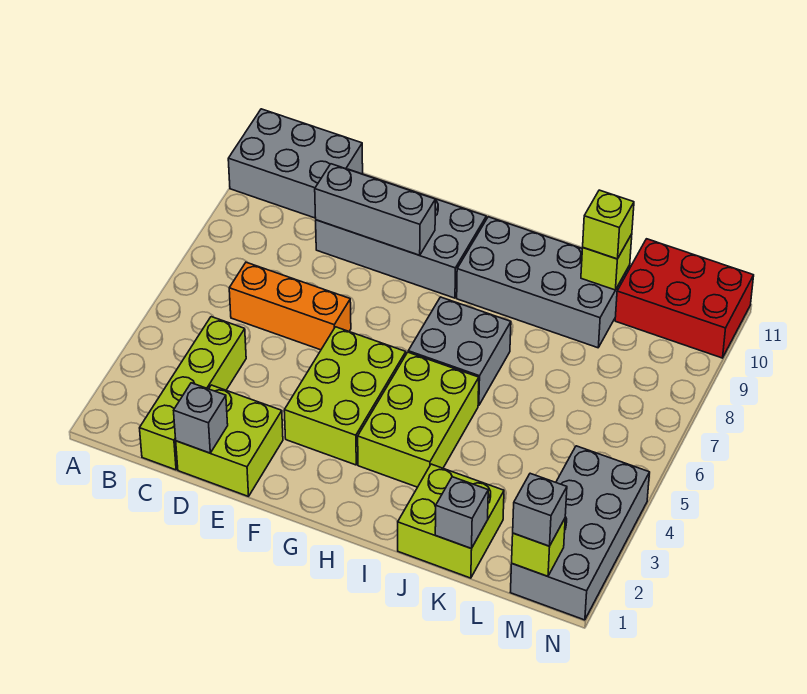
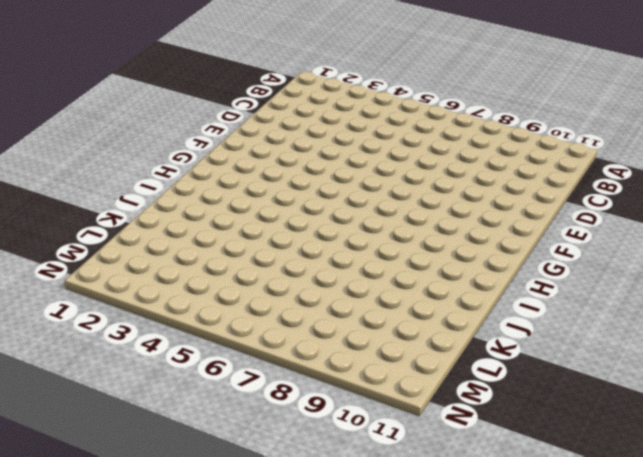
none -> grey 2x3 brick [228,109,363,218]
none -> lime 1x4 brick [140,317,246,470]
none -> orange 1x3 brick [229,262,351,350]

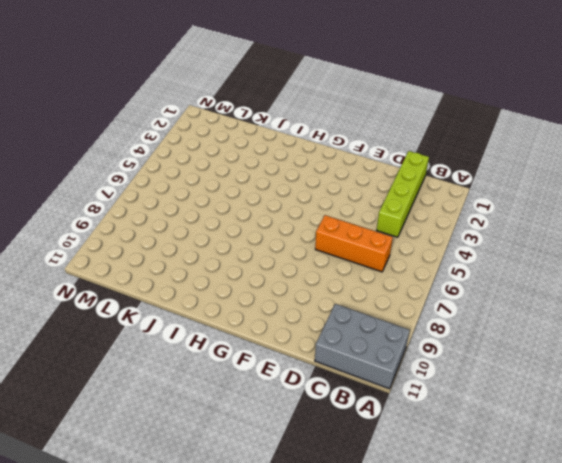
none -> lime 2x2 brick [176,385,283,496]
none -> grey 2x4 brick [316,169,486,298]
none -> lime 2x3 brick [284,327,406,465]

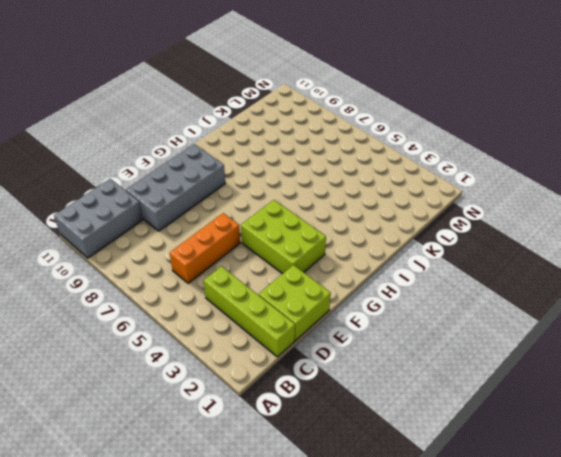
none -> lime 2x3 brick [358,352,479,487]
none -> grey 2x2 brick [408,297,511,406]
none -> grey 2x4 brick [457,217,630,348]

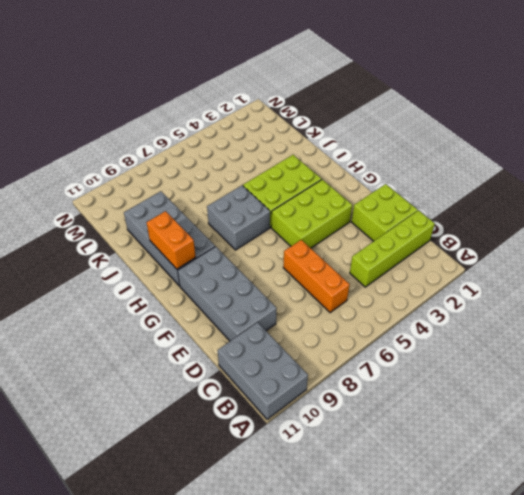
orange 1x2 brick [147,211,196,269] -> none
none -> lime 2x2 brick [398,464,504,578]
none -> red 2x3 brick [615,239,754,358]
none -> grey 2x4 brick [510,446,650,620]

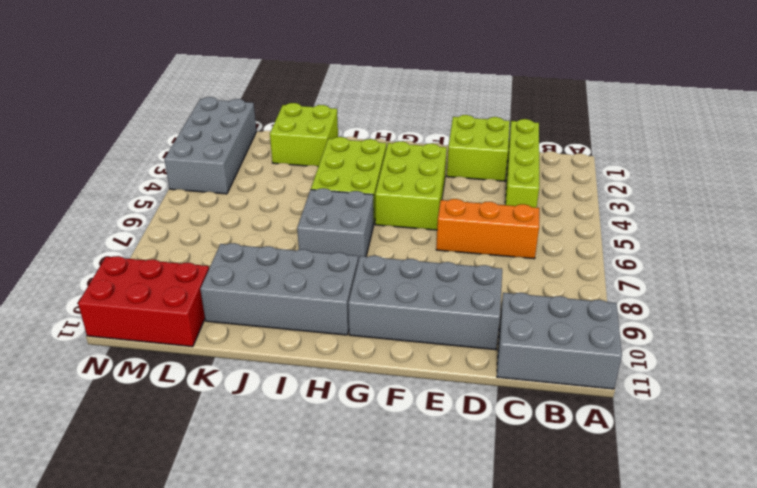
none -> grey 1x1 brick [174,383,228,453]
none -> grey 1x3 brick [315,164,435,255]
none -> grey 1x1 brick [435,477,488,549]

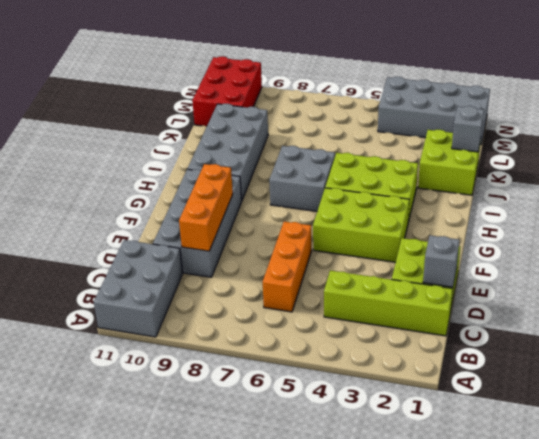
orange 1x3 brick [179,164,233,251] -> grey 1x3 brick [315,164,435,255]
none -> lime 1x1 brick [581,234,632,290]
none -> lime 1x1 brick [512,519,565,576]
none -> lime 1x1 brick [583,190,634,259]

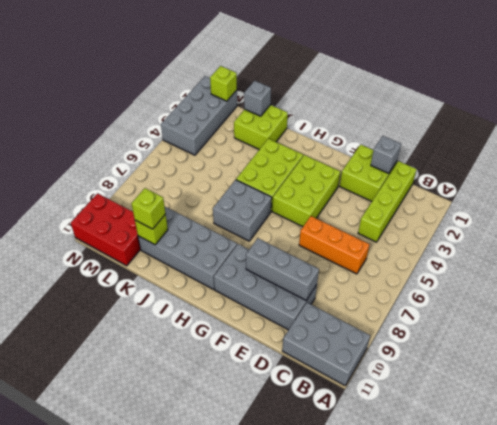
none -> grey 1x1 brick [513,473,567,546]

